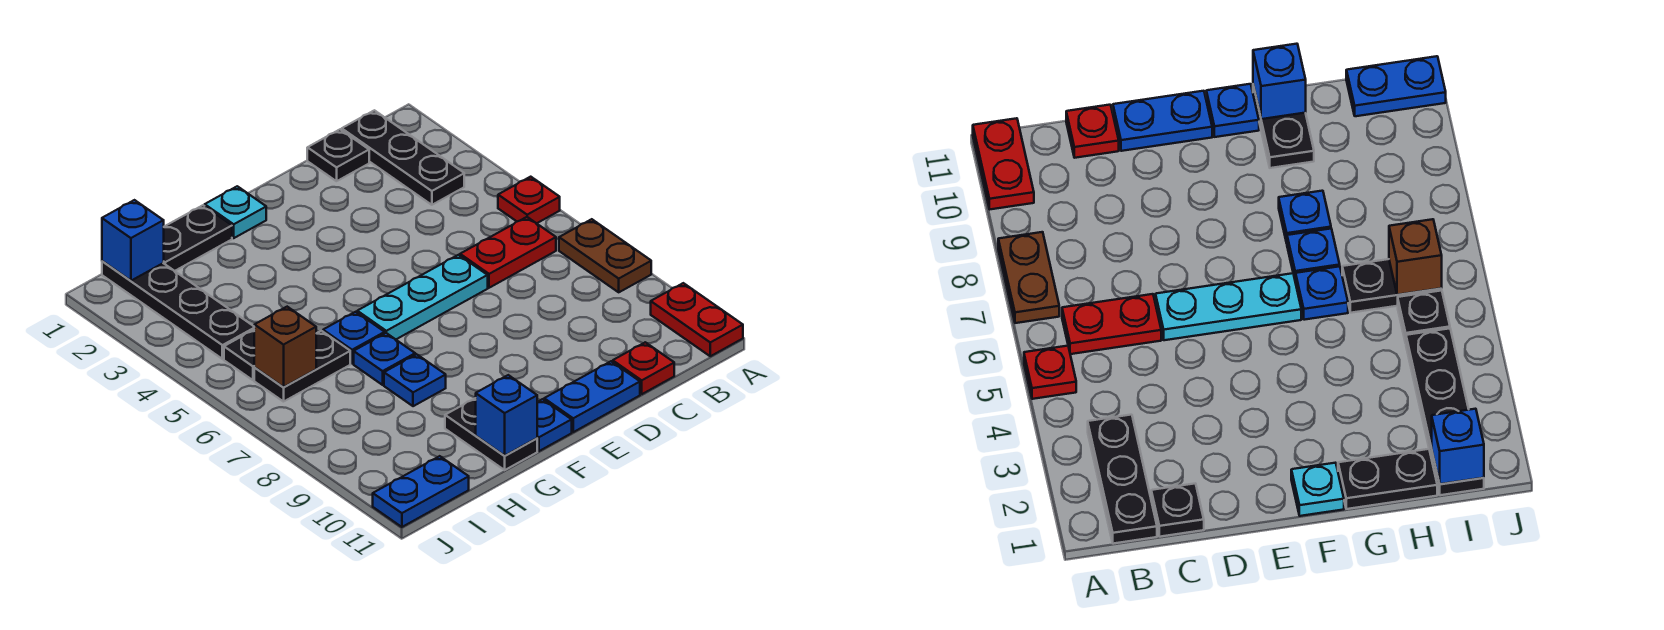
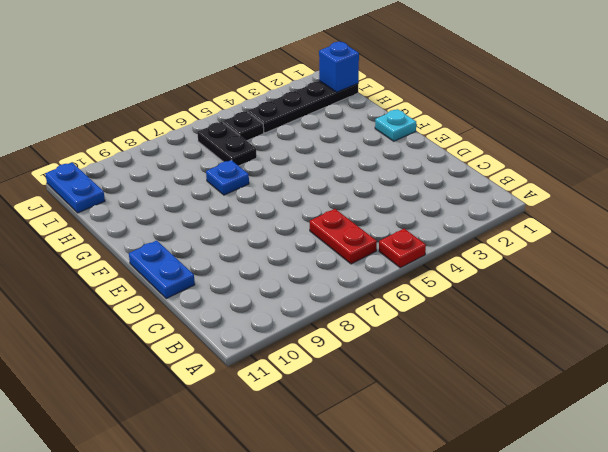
none -> brown 1x2 plate [559,219,651,292]
none -> red 1x2 plate [651,283,743,356]
none -> black 1x3 plate [342,110,464,205]

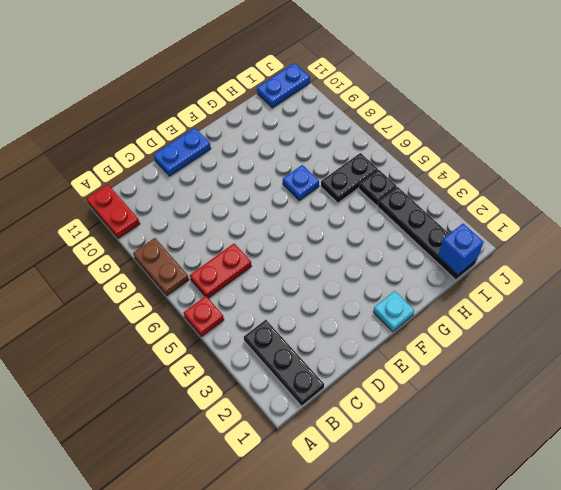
none -> black 1x1 plate [307,129,369,181]
none -> red 1x1 plate [613,342,674,394]
none -> cyan 1x3 plate [357,255,488,339]

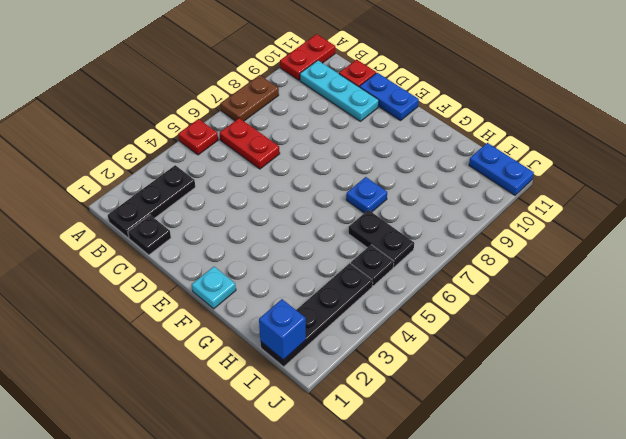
cyan 1x3 plate [300,60,379,121] -> cyan 1x3 plate moved to [357,255,488,339]
none -> blue 1x1 plate [537,399,572,451]
none -> black 1x2 plate [164,205,232,271]
none -> blue 1x1 plate [323,312,385,364]

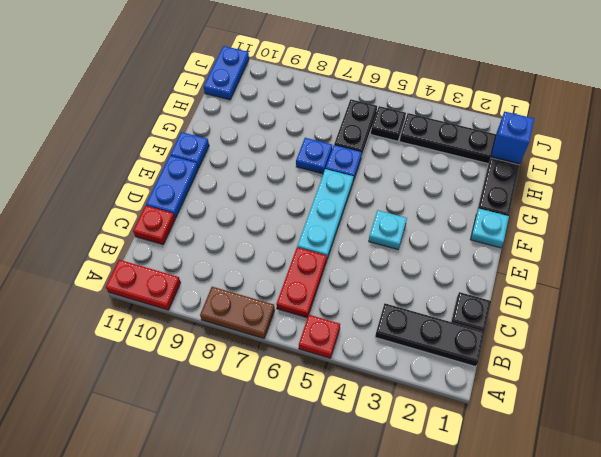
cyan 1x1 plate [369,210,407,249] -> none
none -> blue 1x1 plate [384,354,446,406]
none -> black 1x2 plate [445,398,537,470]
none -> blue 1x1 brick [476,375,537,456]

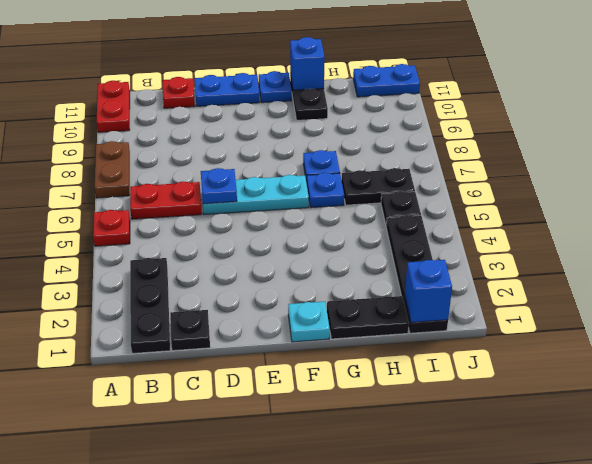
blue 1x1 plate [201,168,237,204] -> blue 1x1 plate moved to [384,354,446,406]
none -> brown 1x1 brick [254,307,316,387]

